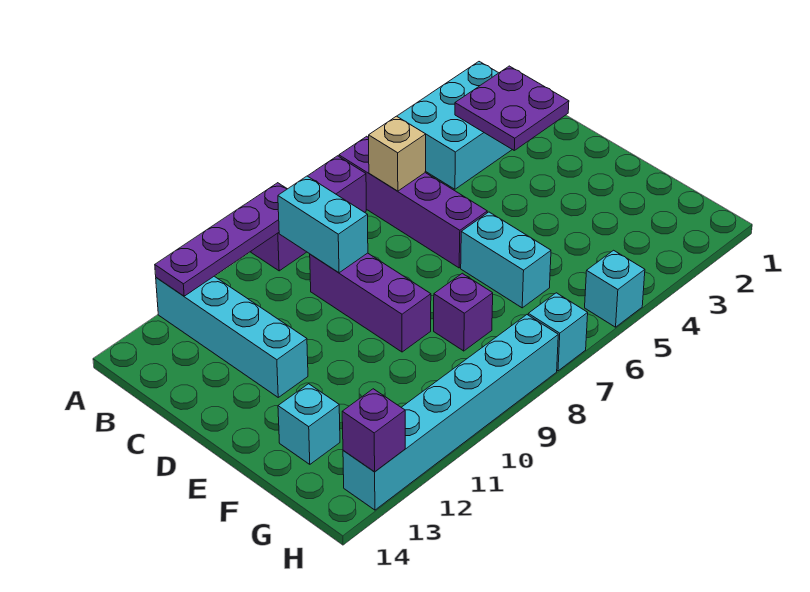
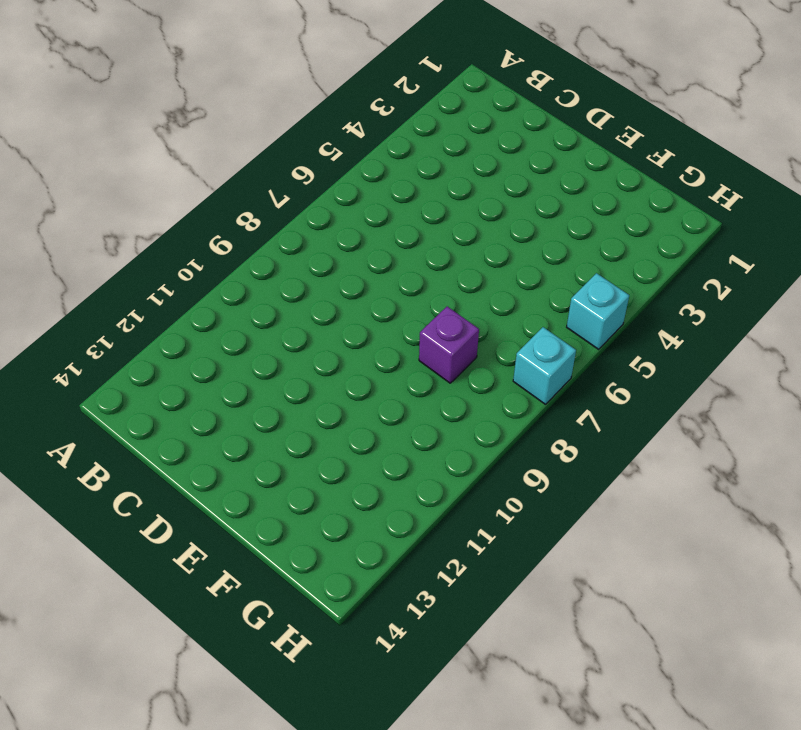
none -> cyan 2x3 brick [397,62,512,189]
none -> purple 1x4 brick [339,136,487,268]
none -> purple 1x3 brick [251,156,366,271]

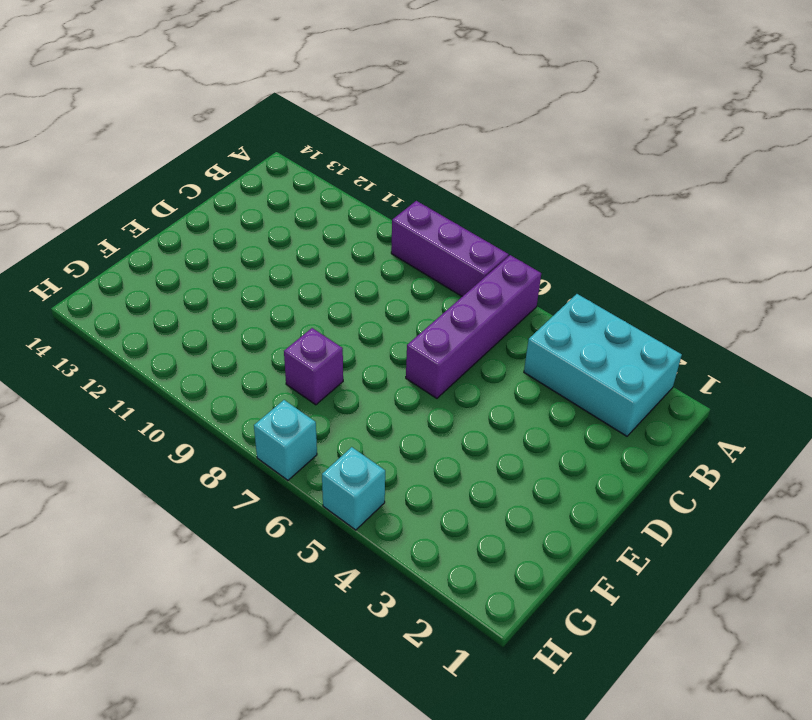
none -> cyan 1x4 brick [156,276,308,397]
none -> purple 1x3 brick [310,253,431,352]
none -> cyan 1x2 brick [461,212,551,308]

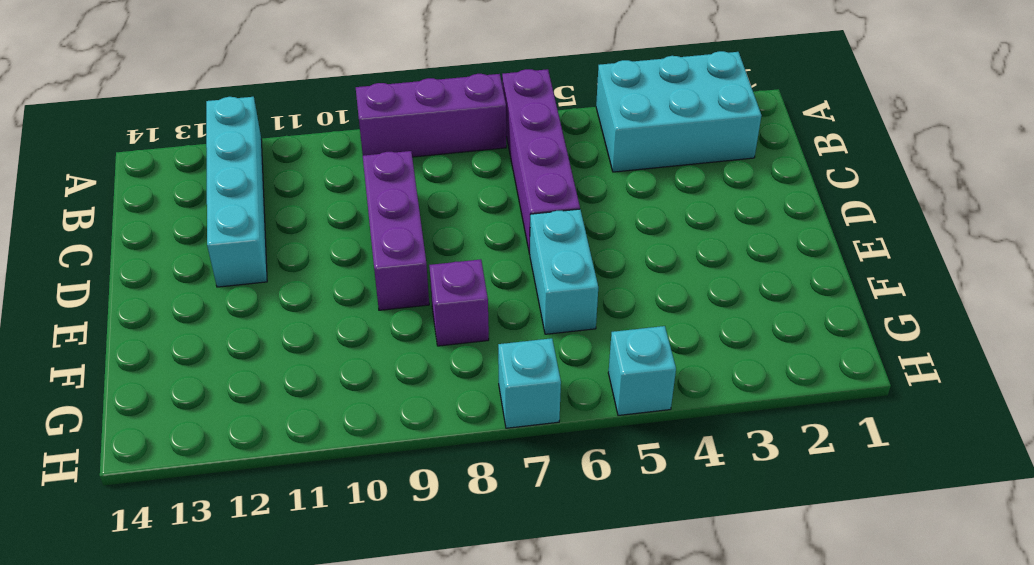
none -> cyan 1x1 brick [278,384,340,464]
none -> cyan 1x6 brick [343,315,558,510]
none -> purple 1x4 plate [155,183,287,296]

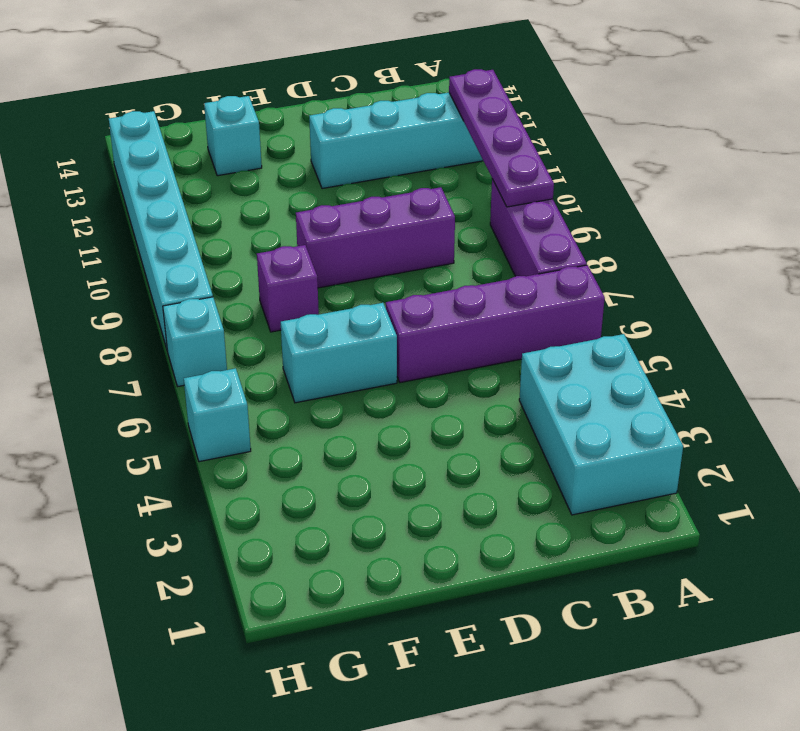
none -> purple 2x2 plate [455,66,569,150]
none -> tan 1x1 brick [369,116,426,191]
none -> cyan 1x2 brick [278,176,368,273]

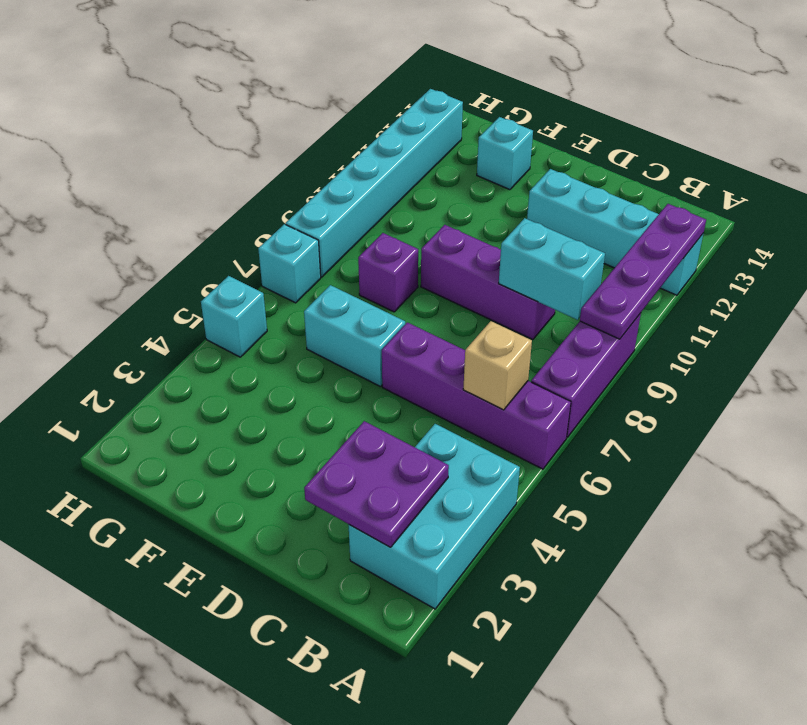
none -> purple 1x1 brick [342,389,405,472]

